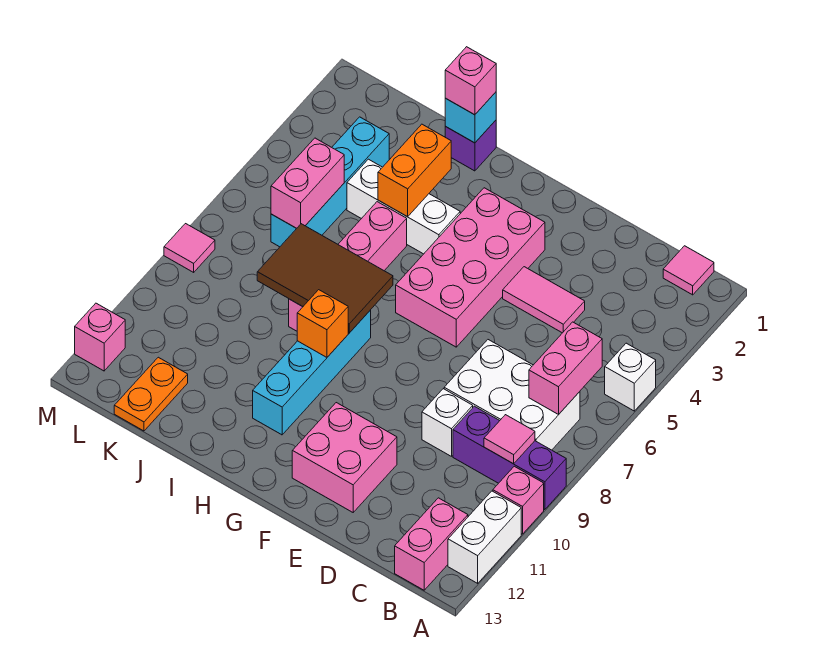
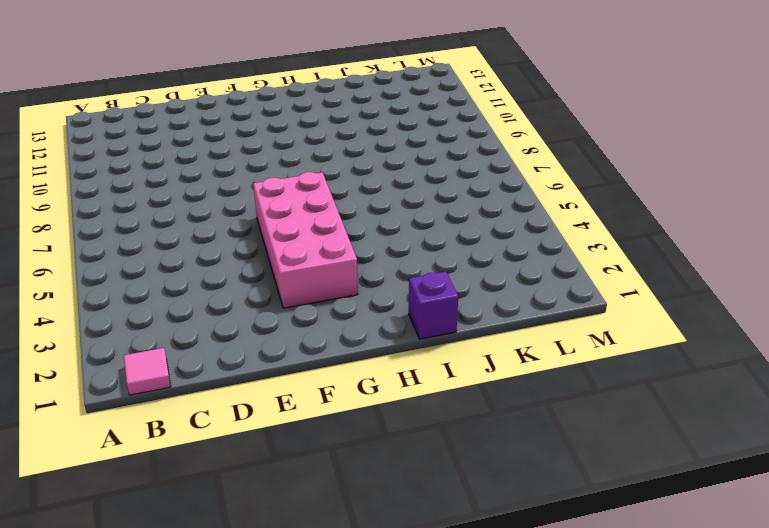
none -> white 1x1 brick [605,343,656,411]
none -> purple 1x3 brick [453,406,566,510]
none -> pink 1x1 brick [493,466,544,534]

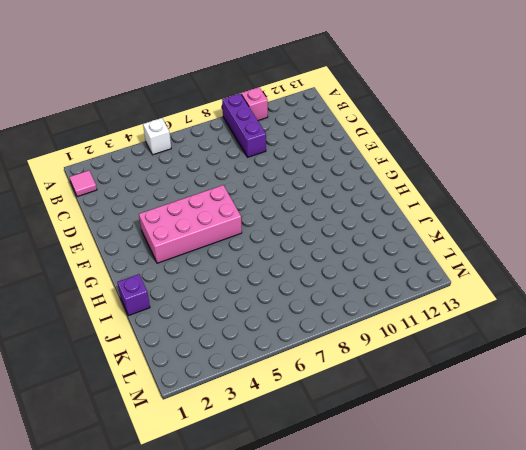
none -> white 1x2 brick [448,491,521,583]
none -> white 2x3 brick [444,340,580,450]
none -> pink 1x2 brick [395,498,468,590]

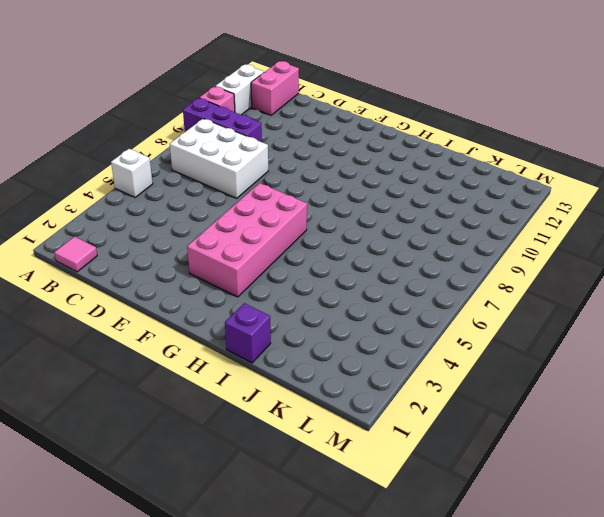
none -> pink 1x2 tile [503,267,585,333]
none -> white 1x1 brick [422,389,473,456]
none -> pink 2x2 brick [292,403,397,512]

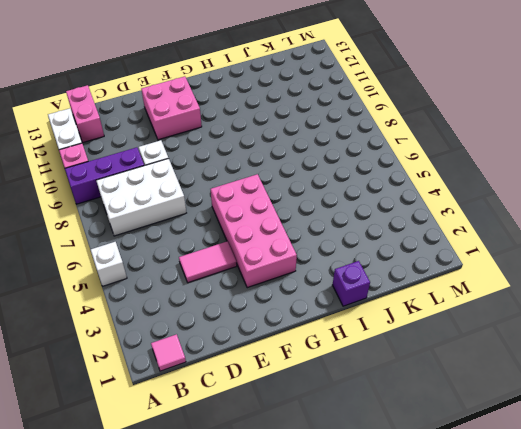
none -> white 1x3 brick [347,159,460,254]
none -> cyan 1x4 brick [253,310,371,435]
none -> pink 1x4 brick [289,202,407,331]

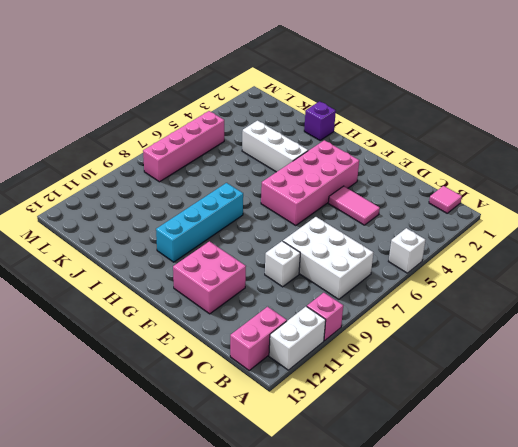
pink 1x4 brick [143,111,224,182] -> pink 1x4 brick moved to [289,202,407,331]
none -> purple 1x3 brick [453,406,566,510]
none -> cyan 1x4 brick [271,117,389,247]
none -> orange 1x2 plate [114,357,188,431]

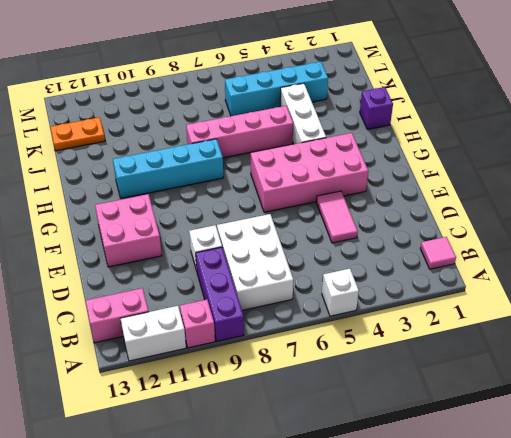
none -> pink 1x1 tile [164,224,215,272]
none -> pink 1x1 brick [75,303,125,371]
none -> pink 1x2 brick [529,322,602,414]

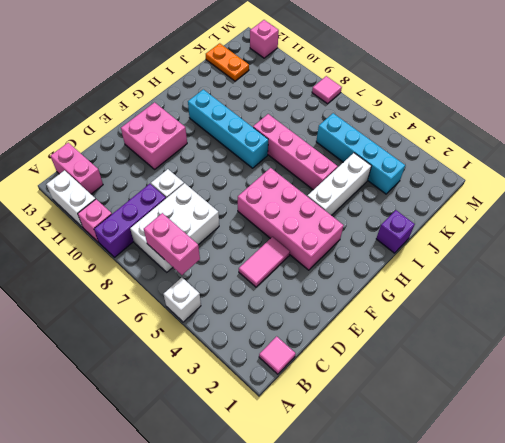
none -> pink 1x1 tile [484,415,535,464]
none -> brown 2x3 tile [257,224,393,333]
none -> orange 1x1 brick [297,290,348,357]

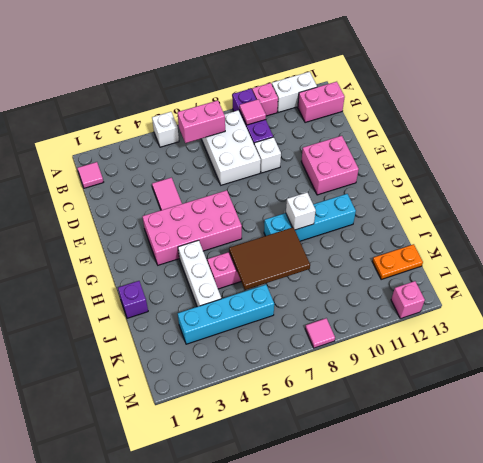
white 1x1 brick [286,192,316,230] -> orange 1x1 brick [297,290,348,357]
brown 2x3 tile [229,227,310,290] -> brown 2x3 tile turned to [257,224,393,333]
none -> cyan 1x1 brick [445,92,496,143]
none -> orange 1x2 brick [378,124,451,217]
none -> pink 1x2 brick [271,138,344,228]

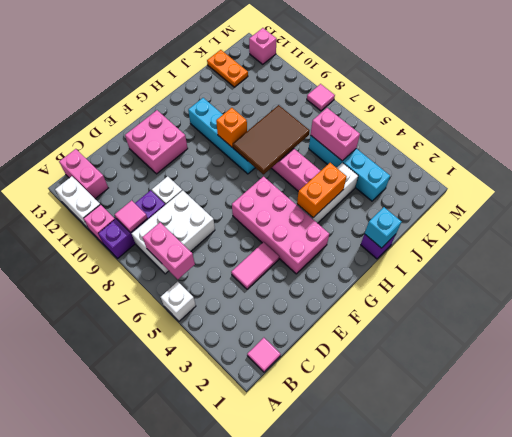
orange 1x2 brick [297,163,347,218] -> orange 1x2 brick turned to [378,124,451,217]
none -> pink 1x1 brick [445,47,496,115]

